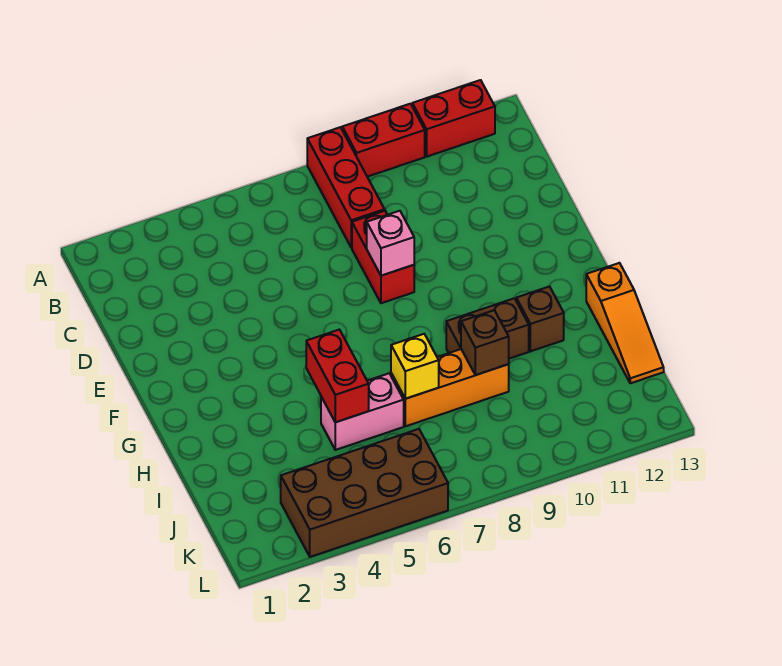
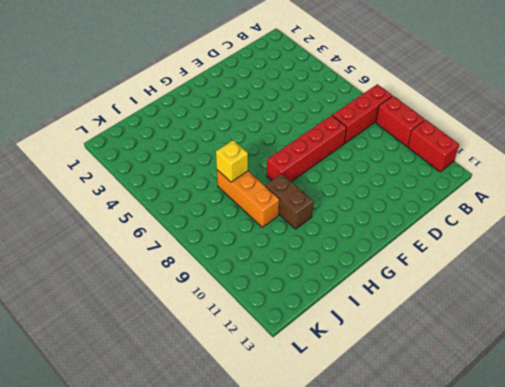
red 1x4 brick [267,115,347,182] -> red 1x2 brick [352,211,414,303]
none -> brown 1x1 brick [516,286,564,351]
none -> orange 1x3 slope [586,263,664,383]
none -> pink 1x2 brick [321,373,404,450]

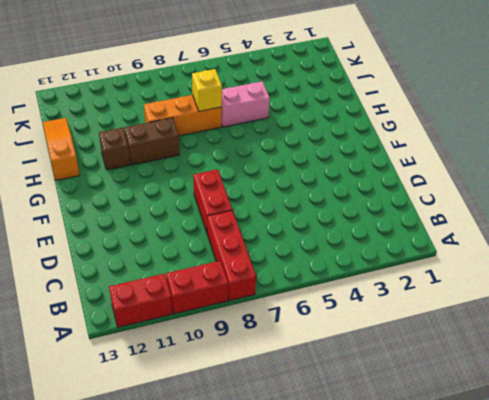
none -> brown 2x4 brick [281,429,448,557]
none -> pink 1x1 brick [367,211,414,276]
none -> red 1x2 brick [306,330,369,422]

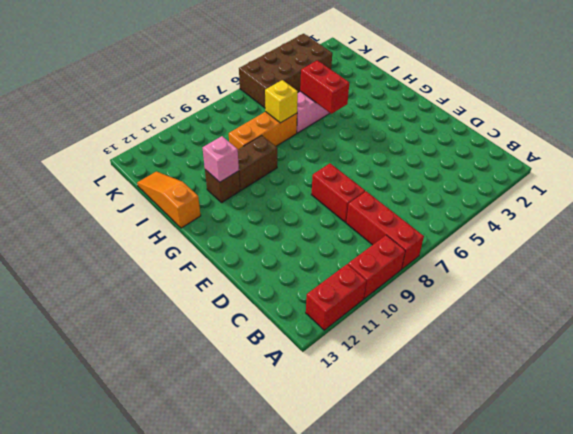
pink 1x1 brick [203,136,239,182] -> pink 1x1 brick moved to [367,211,414,276]
none -> brown 1x1 brick [461,310,509,375]

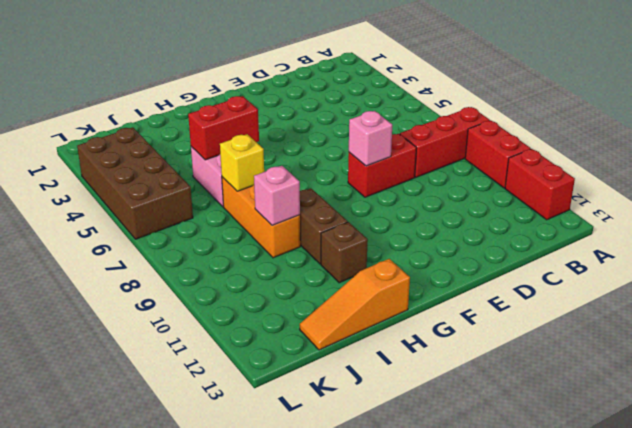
pink 1x1 brick [254,166,300,225] -> brown 1x1 brick [461,310,509,375]

